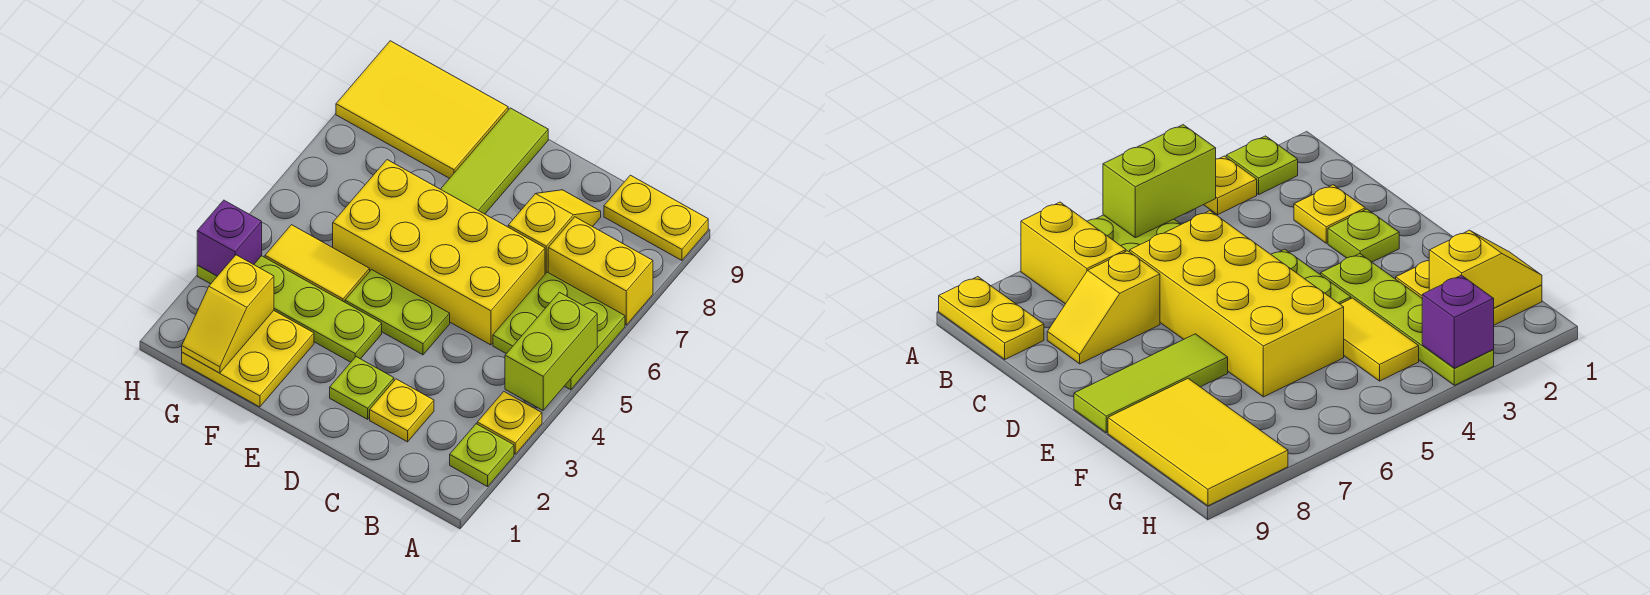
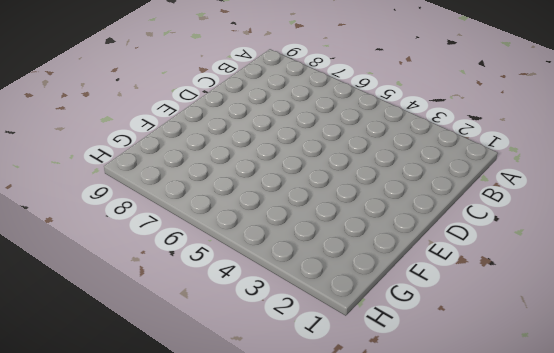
none -> lime 1x1 plate [450,424,514,487]
none -> yellow 1x1 plate [477,392,542,454]
none -> lime 2x2 plate [493,272,625,390]

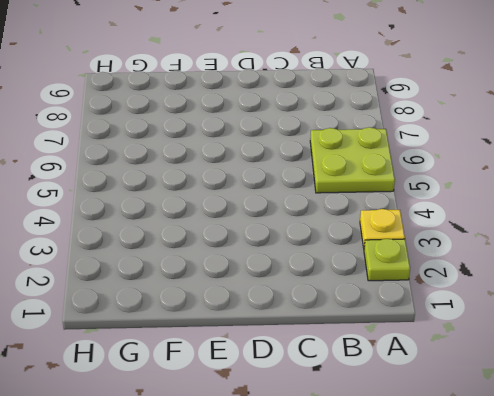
none -> yellow 1x2 brick [548,217,653,325]
none -> yellow 1x2 plate [604,175,708,260]
none -> yellow 1x1 plate [370,379,434,442]

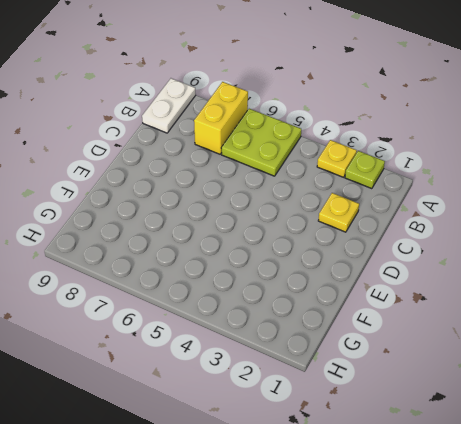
white 1x2 plate [142,78,196,133] -> yellow 1x2 plate [604,175,708,260]
none -> yellow 2x4 brick [333,160,545,345]
none -> yellow 1x2 slope [508,190,601,274]
none -> lime 1x1 plate [330,357,394,419]

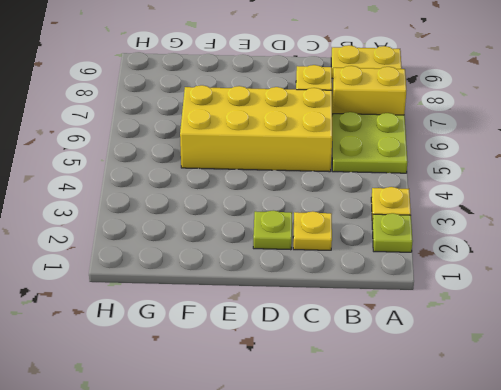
none -> lime 1x2 plate [345,270,450,355]
none -> lime 1x4 plate [197,256,382,362]
none -> lime 1x3 tile [441,108,548,214]

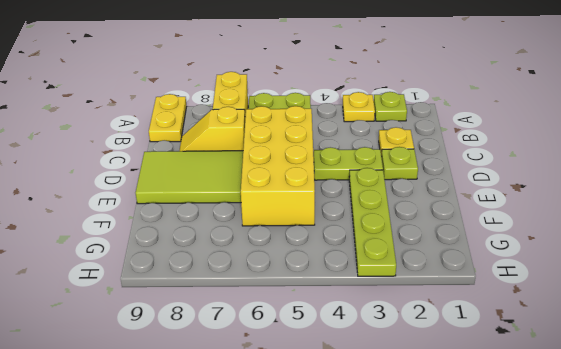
lime 1x2 plate [314,147,383,180] -> lime 1x2 plate turned to [345,270,450,355]
lime 2x3 tile [136,151,243,204] -> lime 1x3 tile [441,108,548,214]
none -> yellow 2x2 plate [182,311,314,407]
none -> yellow 1x2 tile [265,225,370,302]
none -> yellow 2x3 tile [336,41,508,178]

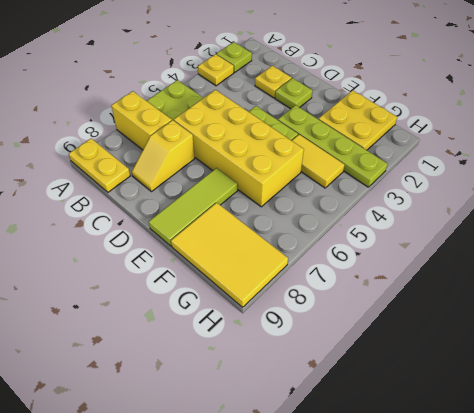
none -> lime 1x2 brick [505,292,597,410]
none -> yellow 1x2 slope [182,255,274,373]
none -> purple 1x1 brick [197,200,262,276]

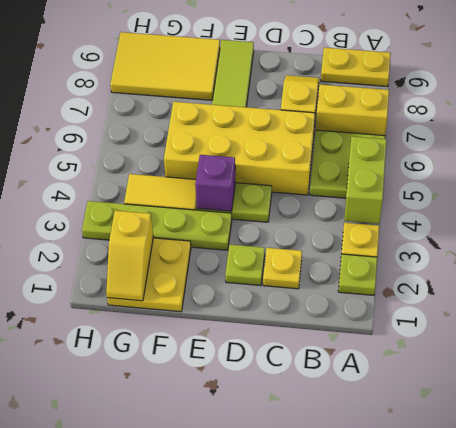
purple 1x1 brick [195,155,236,211] -> purple 1x1 brick moved to [197,200,262,276]

